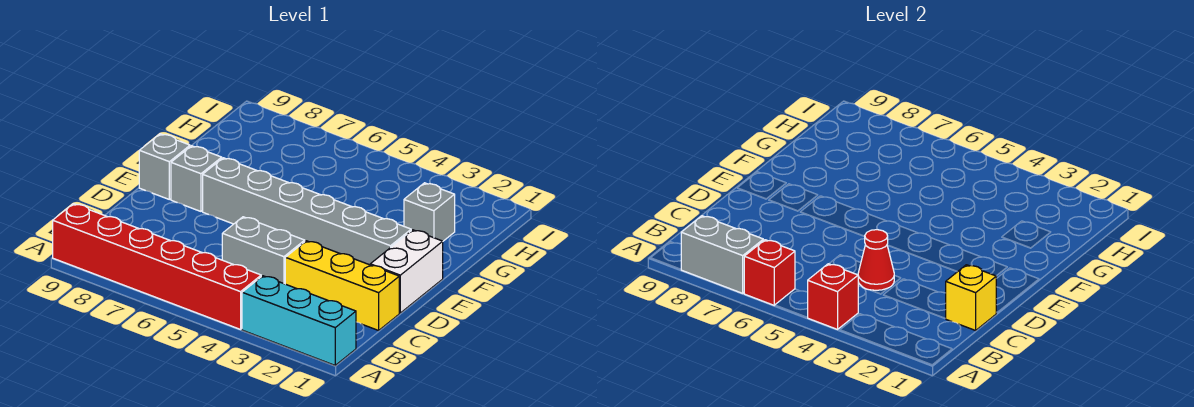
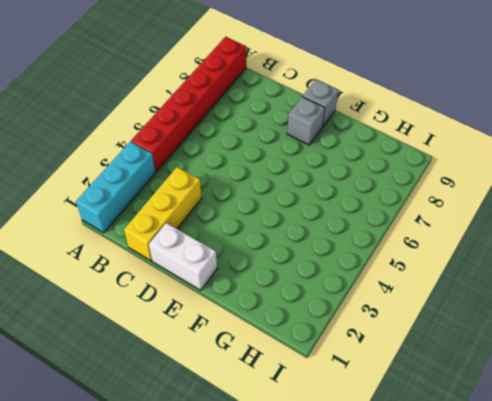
none -> grey 1x2 brick [222,217,305,284]
none -> grey 1x6 brick [203,158,411,265]
none -> grey 1x1 brick [404,183,455,241]

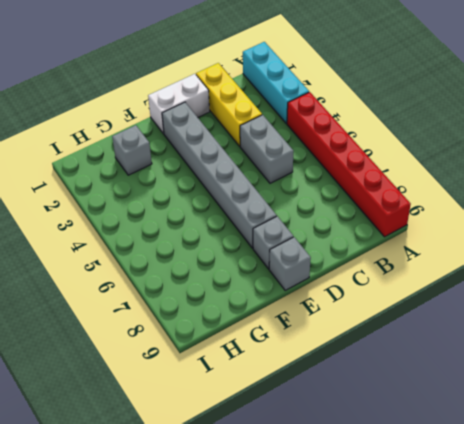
none -> red 1x1 brick [807,264,858,329]
none -> red 1x1 brick [744,240,795,305]
none -> grey 1x2 brick [681,216,763,293]

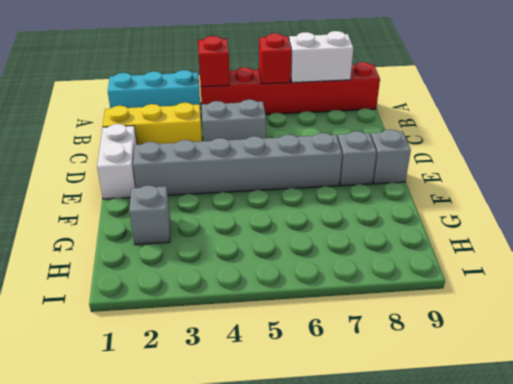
white 1x2 brick [289,31,353,83] -> grey 1x2 brick [681,216,763,293]
none -> yellow 1x1 brick [945,265,996,330]
none -> red 1x1 cone [858,230,894,290]

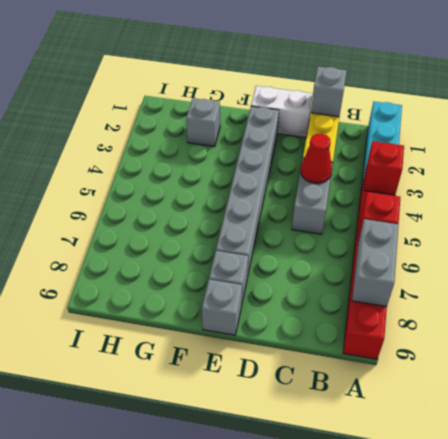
grey 1x1 brick [311,67,347,117] -> yellow 1x1 brick [945,265,996,330]

